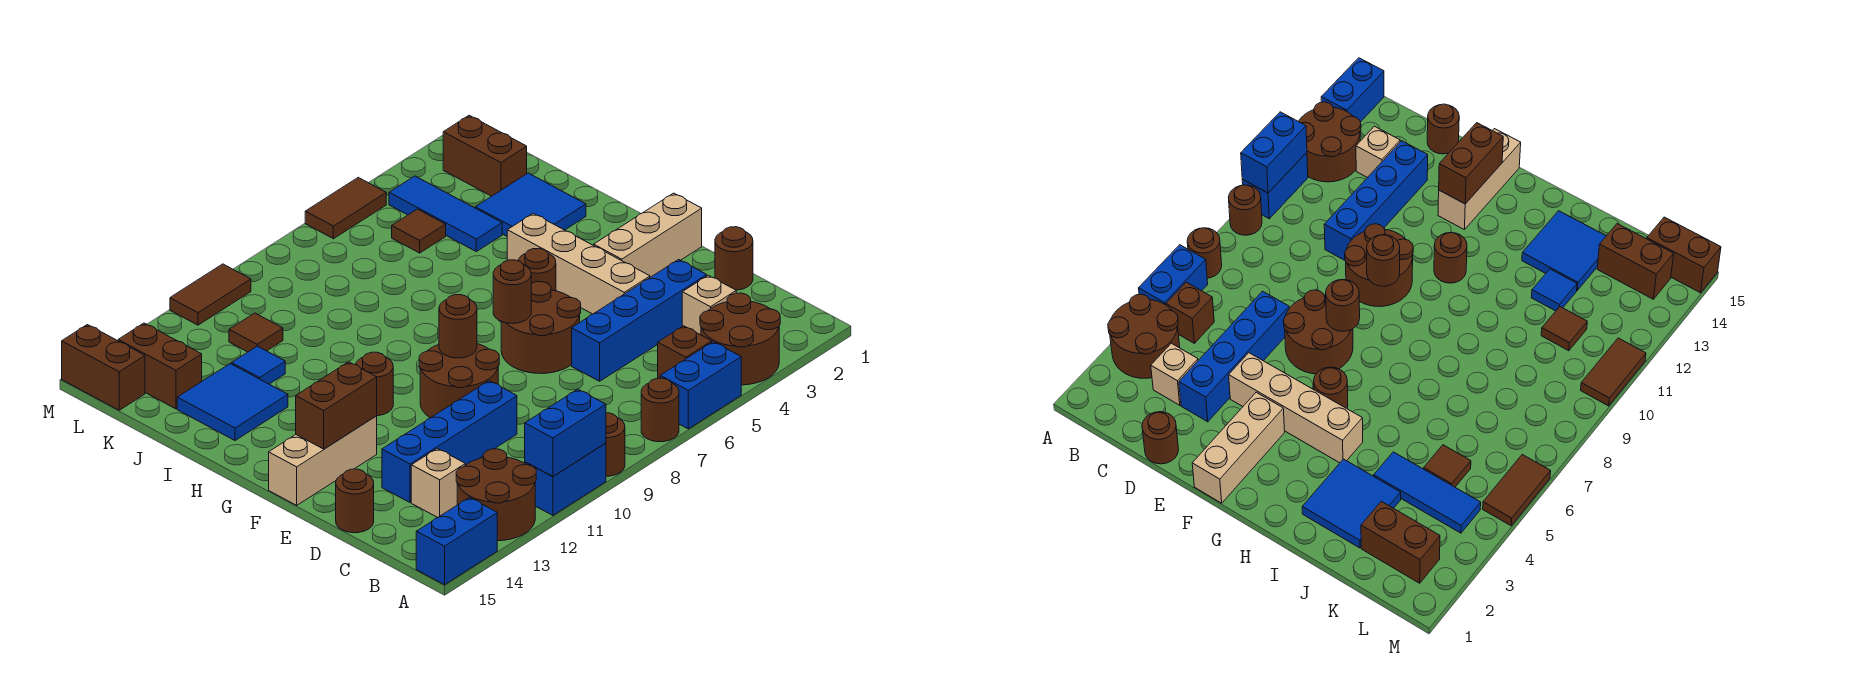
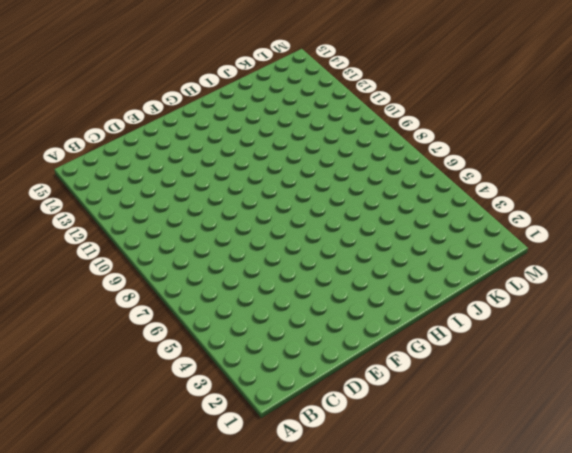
none -> brown 2x2 round brick [700,293,780,385]
none -> blue 1x2 brick [660,342,741,429]
none -> brown 1x1 round brick [641,378,679,442]
none -> brown 1x1 round brick [606,413,625,476]

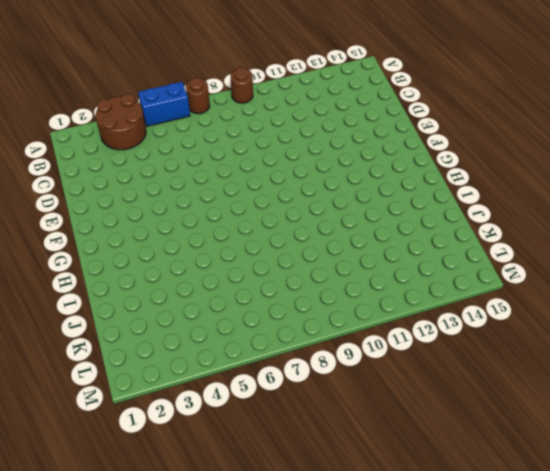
none -> blue 1x2 brick [525,443,606,515]
none -> brown 2x2 round brick [456,449,536,541]
none -> blue 1x2 brick [416,497,497,585]
none -> brown 1x1 brick [658,326,712,378]

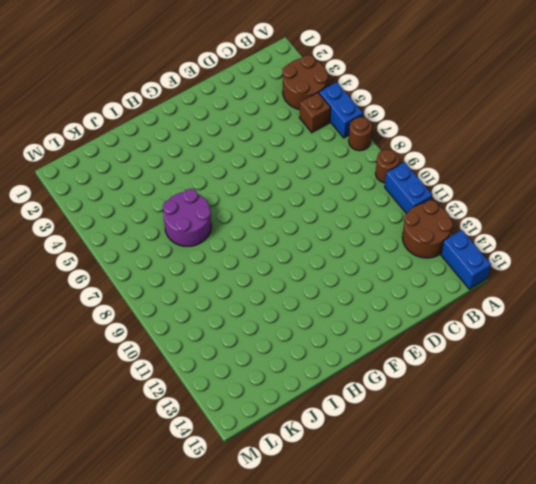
purple 2x2 round brick [163,189,211,246] -> none
none -> tan 1x1 brick [682,275,736,335]
none -> tan 1x1 brick [411,448,465,518]
none -> brown 1x1 round brick [715,227,753,290]
none -> blue 1x4 brick [572,260,707,381]

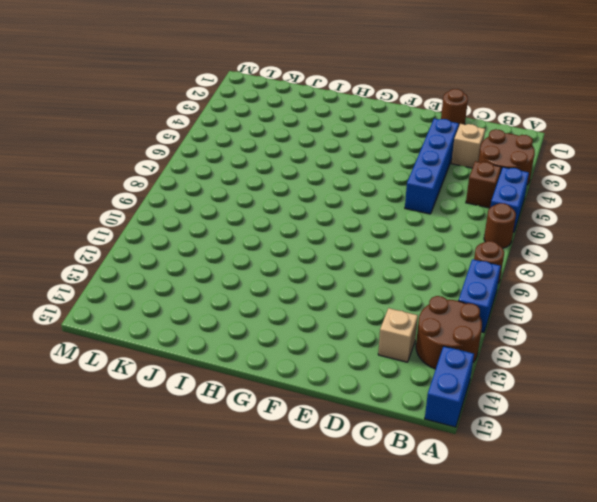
none -> blue 1x4 brick [382,381,517,502]
none -> brown 1x1 round brick [336,469,374,533]
none -> tan 1x4 brick [507,213,650,314]
none -> brown 2x2 round brick [501,282,581,374]

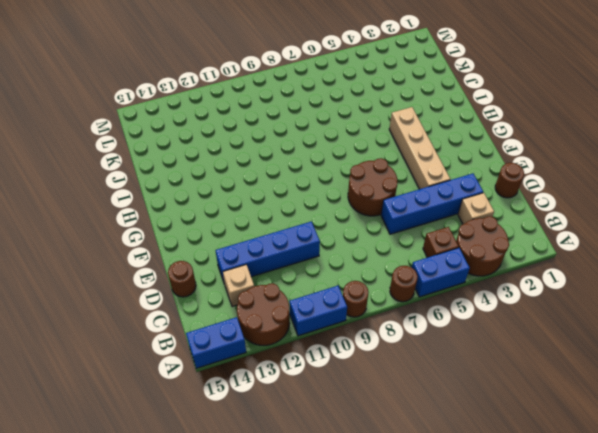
none -> brown 2x2 round brick [419,344,499,418]
none -> tan 1x3 brick [594,193,702,277]
none -> tan 1x3 brick [269,416,377,505]
none -> brown 1x1 round brick [518,248,556,291]

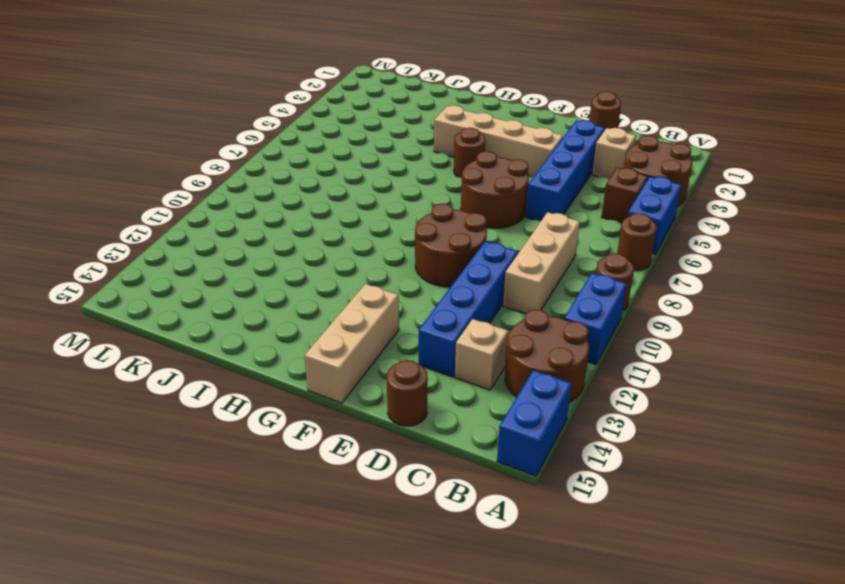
tan 1x3 brick [503,212,580,314] -> tan 1x3 brick moved to [594,193,702,277]
none -> brown 1x1 round brick [356,352,393,416]
none -> blue 2x2 tile [475,173,586,236]
none -> blue 2x2 tile [177,364,288,440]
none -> blue 1x3 tile [389,176,502,252]

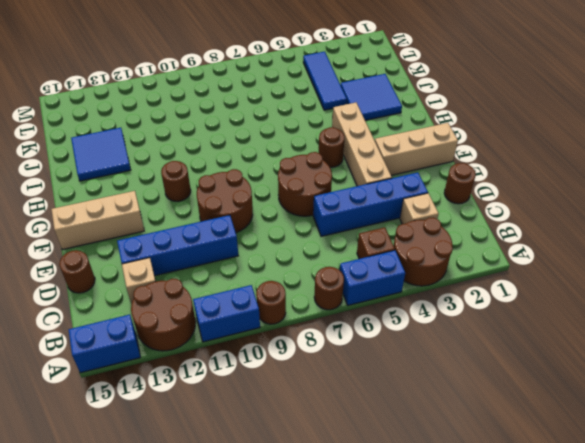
none -> blue 1x1 tile [232,346,285,384]
none -> brown 1x2 brick [443,115,527,196]
none -> brown 1x1 tile [392,209,446,253]
none -> brown 1x1 tile [229,313,283,352]

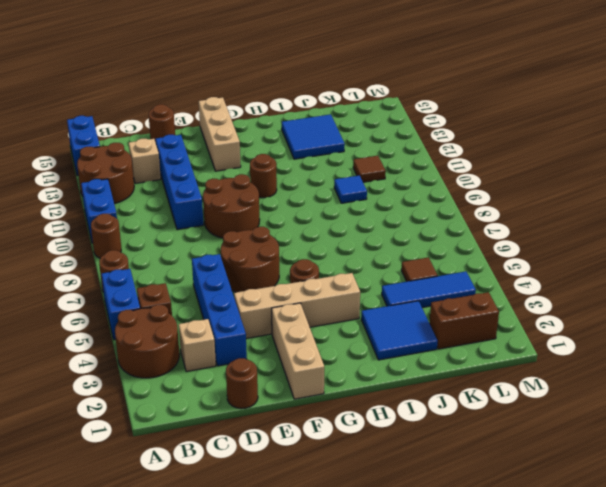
blue 1x1 tile [334,175,367,203] -> blue 1x1 tile moved to [232,346,285,384]
none -> brown 1x2 brick [118,323,202,409]
none -> brown 1x2 brick [62,325,145,410]
none -> brown 1x2 tile [305,177,386,239]
none -> brown 1x2 tile [170,264,251,325]

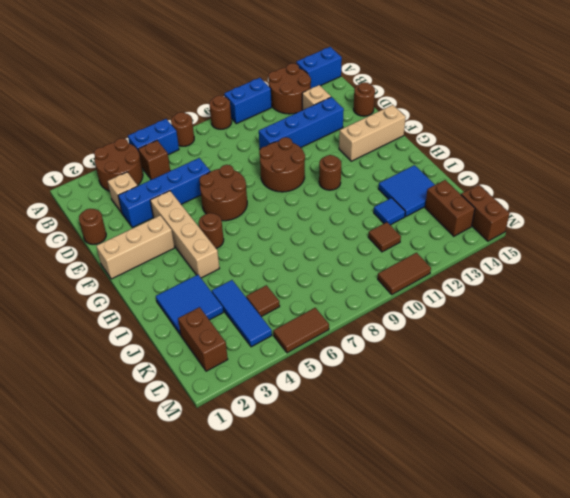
none -> blue 1x2 brick [525,389,606,477]
none -> brown 1x1 round brick [493,260,531,323]
none -> brown 1x1 round brick [439,295,477,358]
none -> brown 1x2 brick [296,362,377,449]

